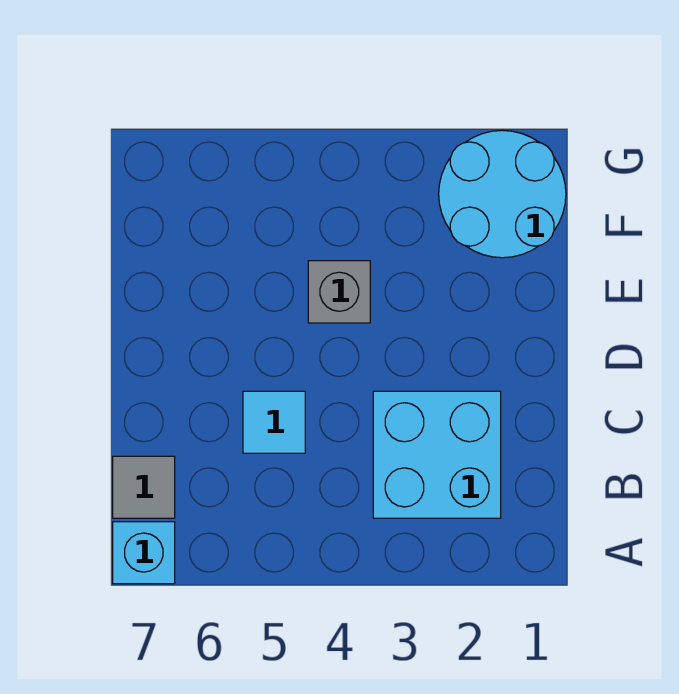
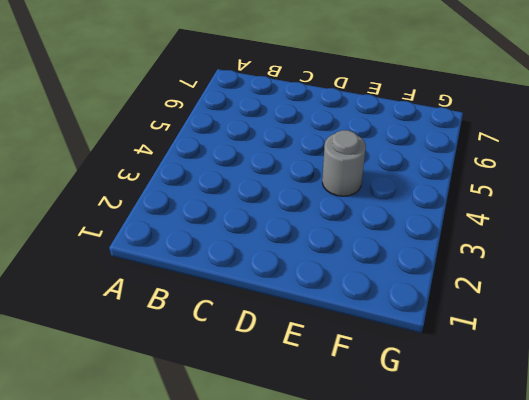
grey 1x1 round brick [322,130,366,196] -> grey 1x1 brick [308,261,370,323]
none -> cyan 1x1 brick [113,522,175,584]
none -> cyan 2x2 brick [373,391,501,518]

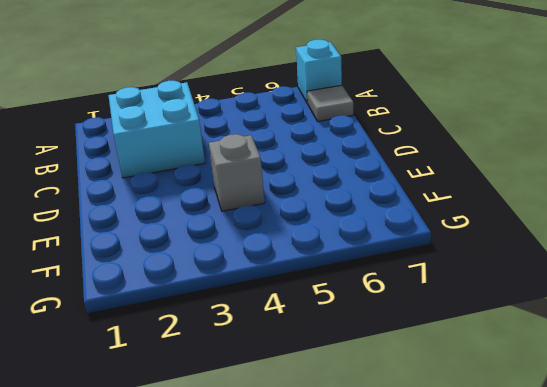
none -> cyan 1x1 tile [243,391,305,453]
none -> cyan 2x2 round brick [439,130,566,258]

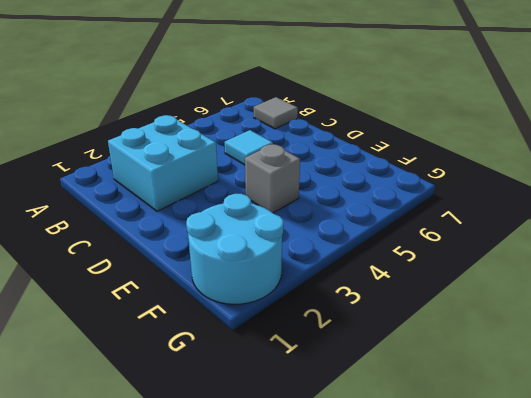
none -> cyan 1x1 brick [113,522,175,584]

